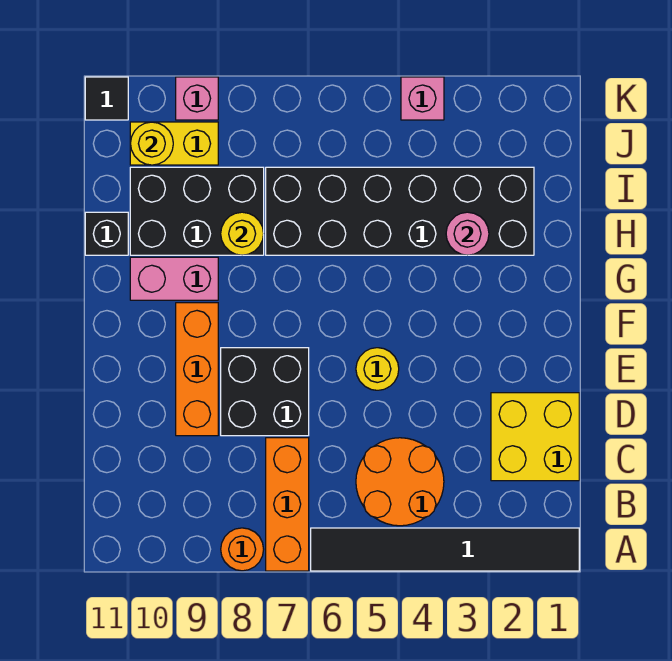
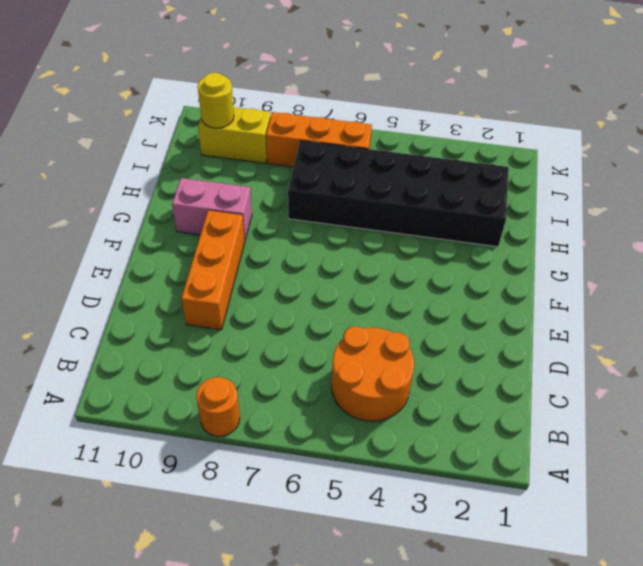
orange 1x3 brick [266,112,372,167] -> orange 1x3 brick turned to [266,438,309,571]
none -> black 1x6 tile [311,528,579,571]
none -> yellow 2x2 brick [491,393,579,481]
none -> black 2x2 brick [221,348,309,436]

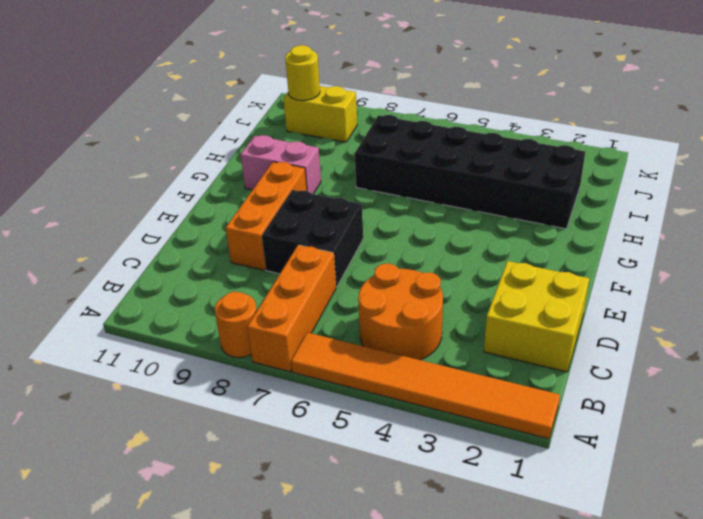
orange 1x6 tile [291,333,560,439] -> black 1x6 tile [311,528,579,571]
none -> yellow 1x1 round brick [356,348,399,390]
none -> black 2x3 brick [130,167,264,255]
none -> black 1x1 brick [85,212,128,255]

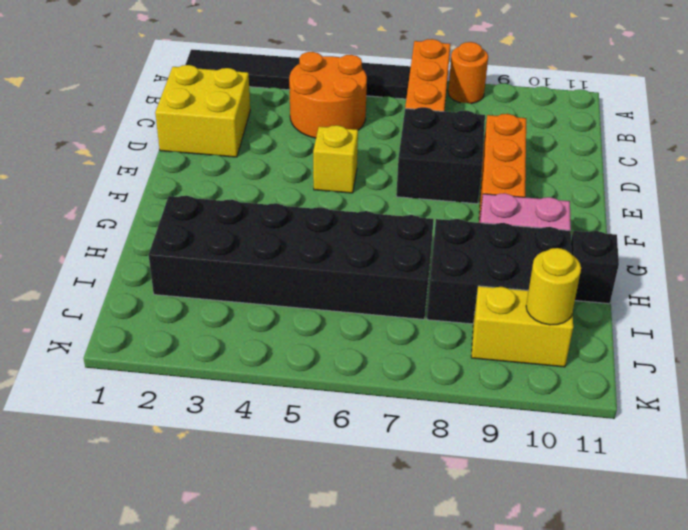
yellow 1x1 brick [313,125,358,193] -> yellow 1x1 round brick [356,348,399,390]
none -> pink 1x1 brick [401,77,444,120]
none -> pink 1x1 brick [176,77,218,120]
none -> black 1x1 tile [85,77,128,120]

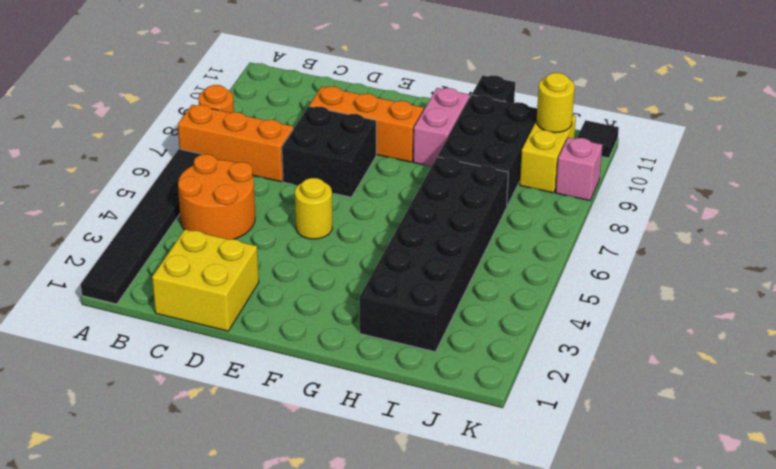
none -> pink 1x1 brick [401,77,444,120]
none -> pink 1x1 round brick [446,212,489,255]
none -> yellow 1x1 round brick [221,212,264,255]

